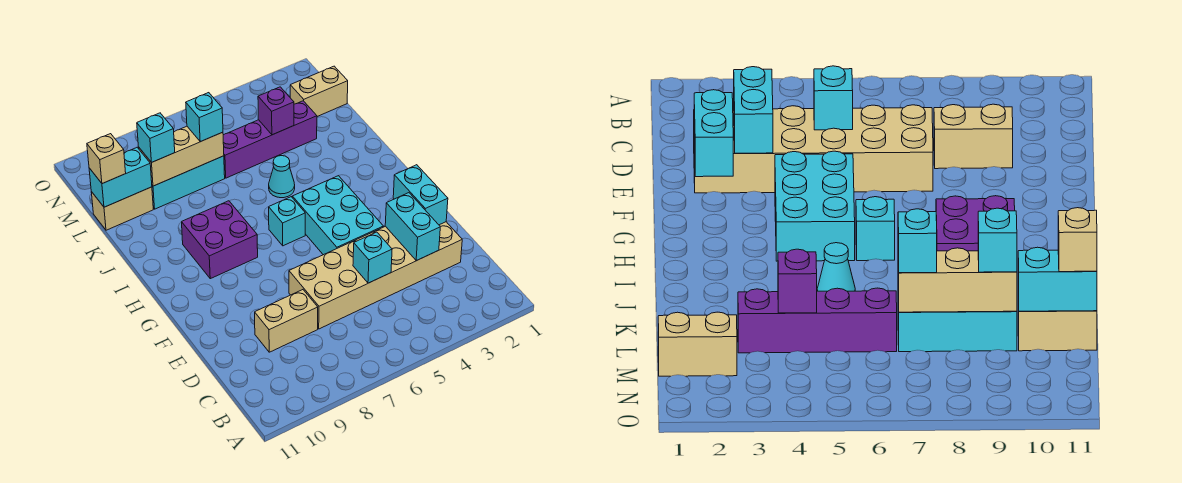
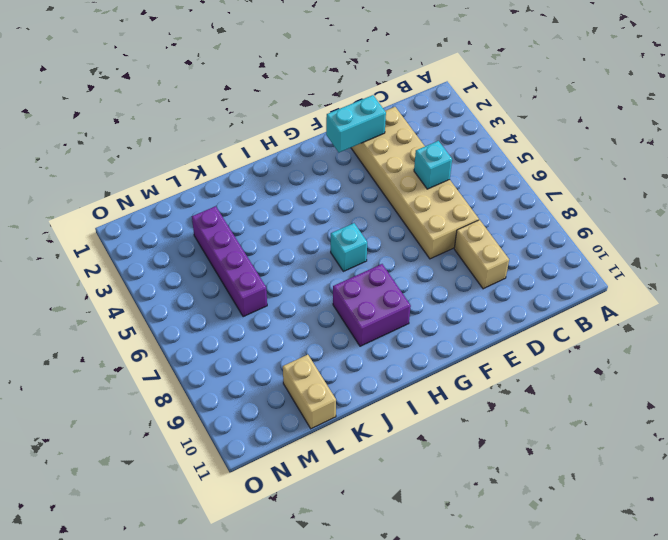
none -> cyan 2x3 brick [292,176,383,255]
none -> cyan 1x1 cone [269,156,295,198]
none -> cyan 1x3 brick [152,156,225,209]

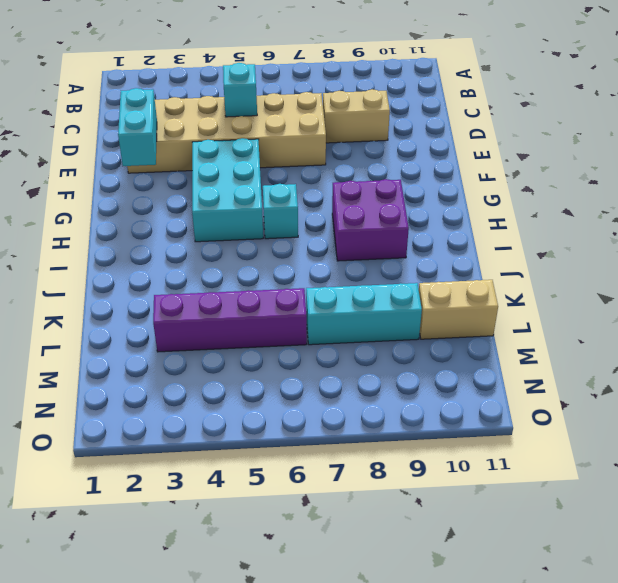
none -> cyan 1x1 cone [269,156,295,198]
none -> tan 1x2 brick [290,66,348,117]
none -> cyan 1x2 brick [385,193,440,261]

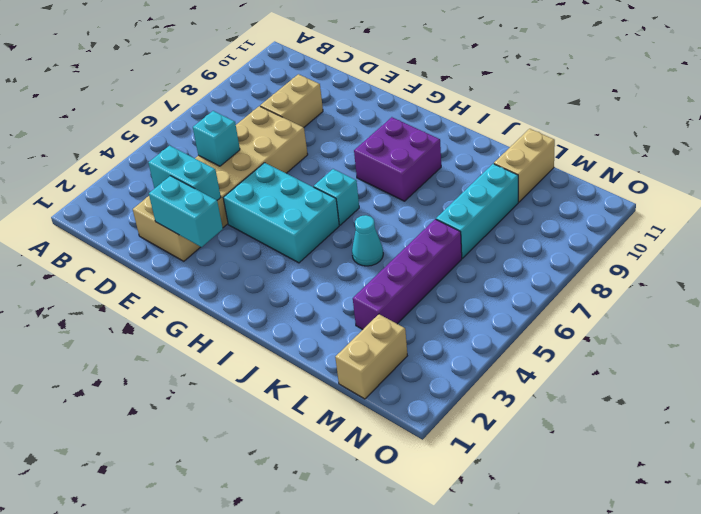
none -> purple 1x1 brick [258,87,294,135]
none -> tan 1x3 brick [139,126,224,186]
none -> cyan 1x2 brick [89,148,152,207]

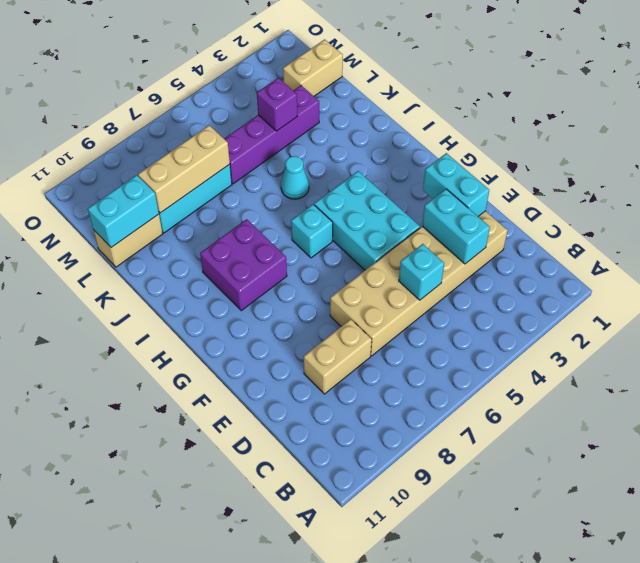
none -> cyan 1x1 brick [186,93,223,142]
none -> cyan 1x1 brick [137,113,175,162]
none -> tan 1x1 brick [87,134,126,184]

